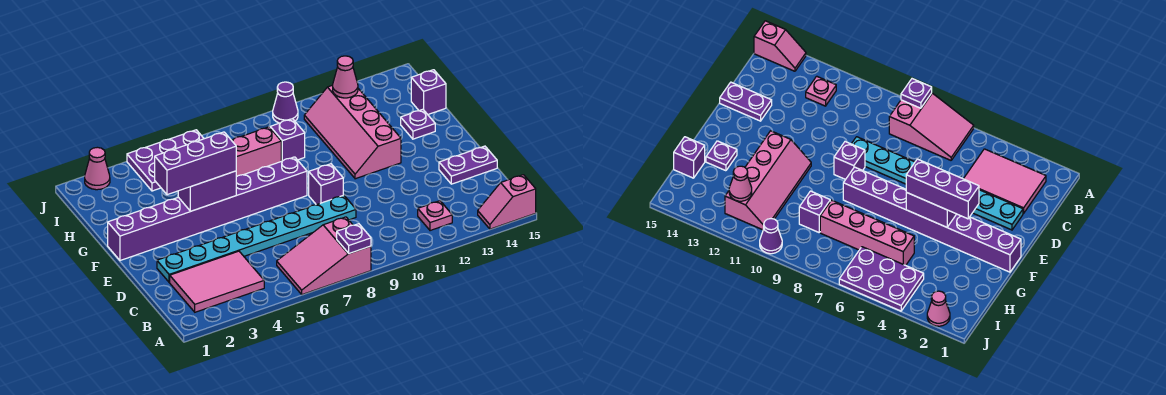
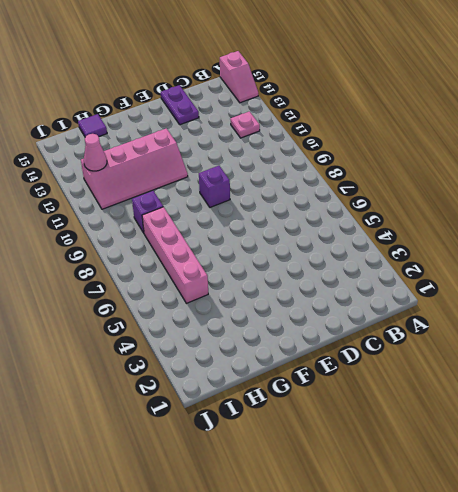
purple 1x1 tile [78,114,107,137] -> purple 1x1 brick [411,70,446,114]
none -> pink 2x3 slope [277,217,371,295]
none -> pink 2x3 tile [170,251,264,312]
none -> cyan 1x8 plate [157,195,356,282]

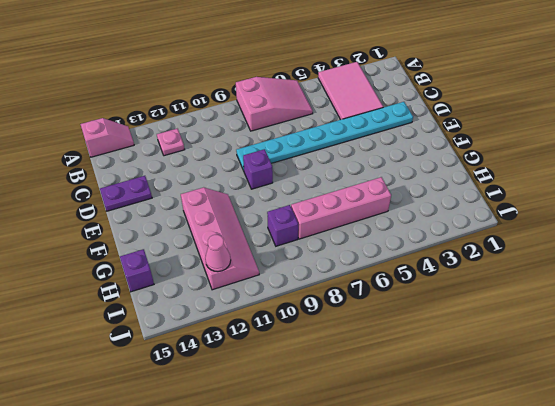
pink 2x3 tile [318,62,383,120] -> pink 2x3 tile turned to [170,251,264,312]
none -> purple 1x8 brick [108,157,307,261]
none -> purple 1x1 plate [401,109,435,139]
none -> purple 2x3 plate [127,130,204,191]

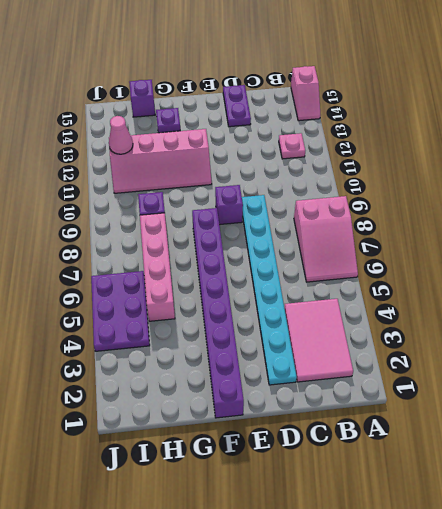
none -> pink 1x1 cone [85,147,110,190]
none -> purple 1x1 cone [273,82,298,123]
none -> purple 1x1 plate [337,224,371,254]

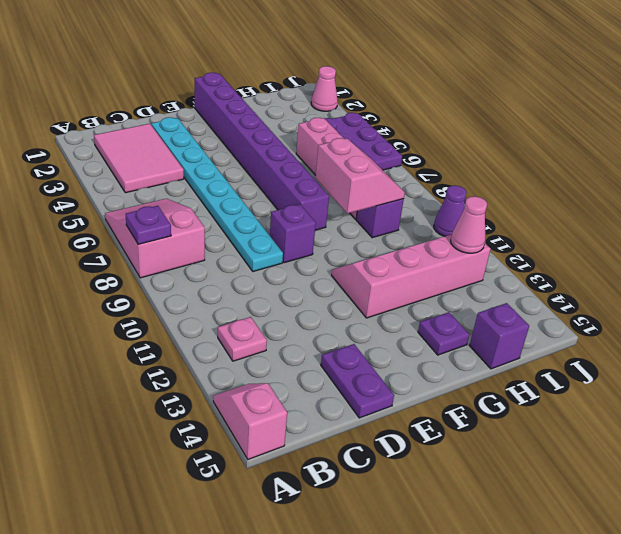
pink 2x2 slope [315,138,405,213] -> none
none -> purple 1x2 brick [178,171,236,211]
none -> purple 1x3 brick [155,132,236,195]

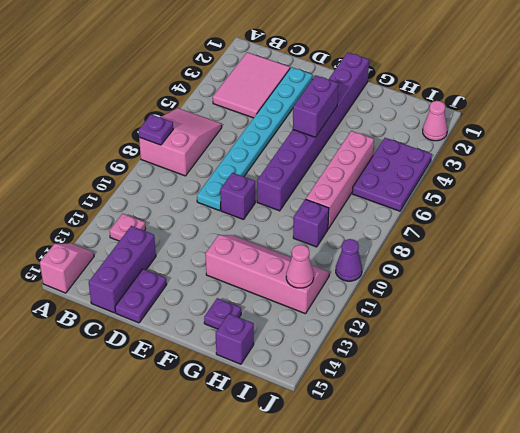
purple 1x3 brick [89,226,156,313] -> purple 1x3 brick moved to [155,132,236,195]

